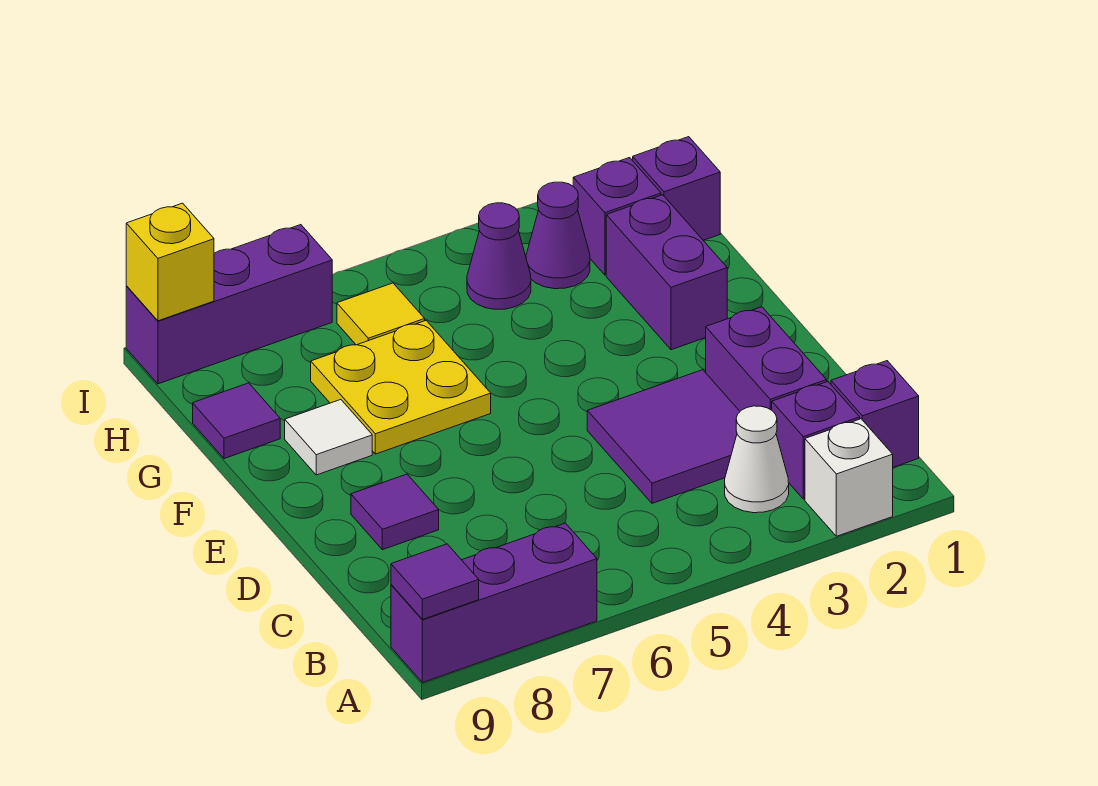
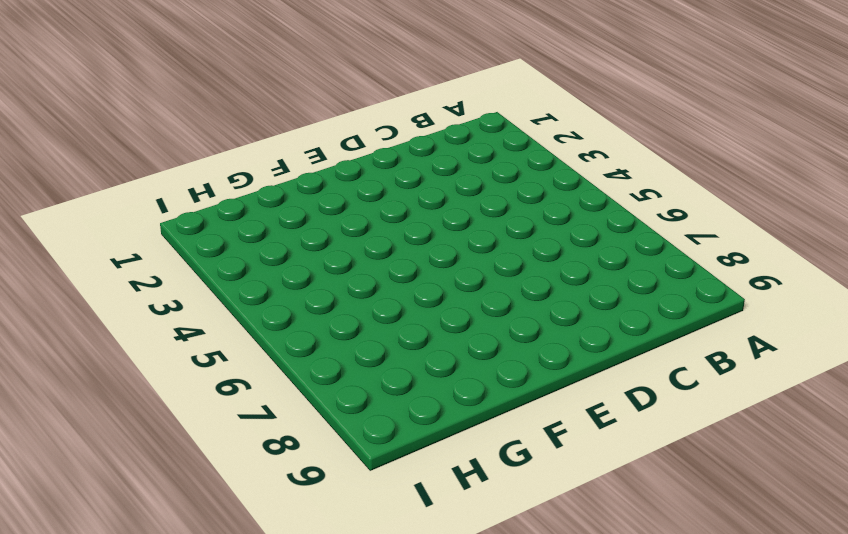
none -> white 1x1 brick [805,419,893,536]
none -> purple 1x3 brick [391,523,597,683]
none -> purple 1x1 brick [831,361,919,467]

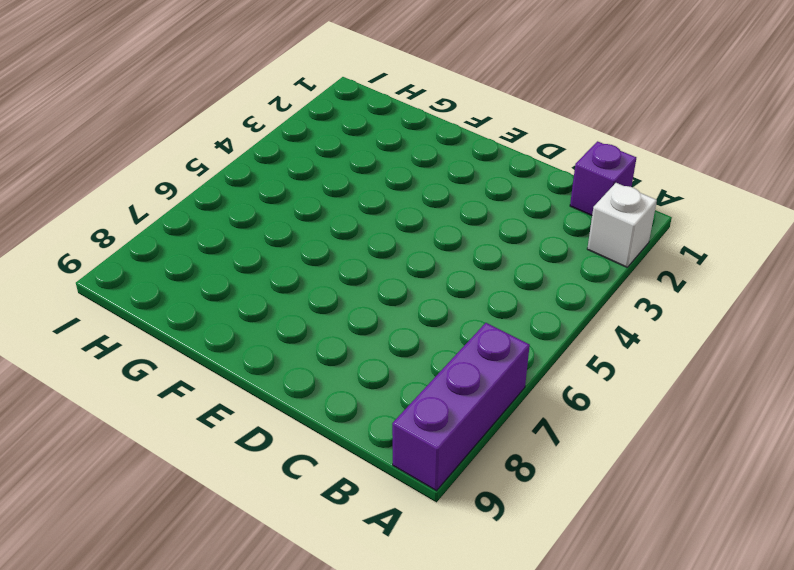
none -> purple 1x1 brick [772,382,860,499]
none -> white 1x1 cone [725,406,789,513]
none -> purple 1x2 brick [706,307,827,411]

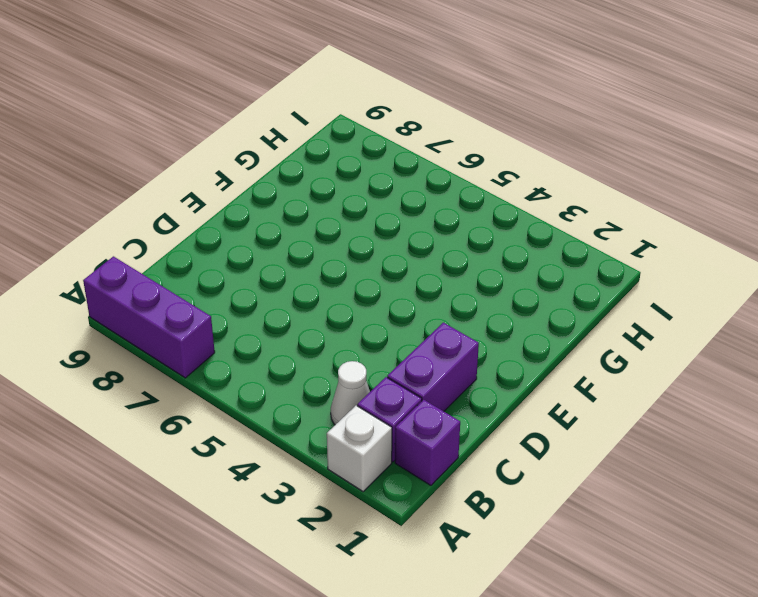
none -> purple 2x2 tile [587,370,740,503]
none -> purple 1x1 tile [351,474,439,550]
none -> purple 1x2 brick [606,195,727,350]

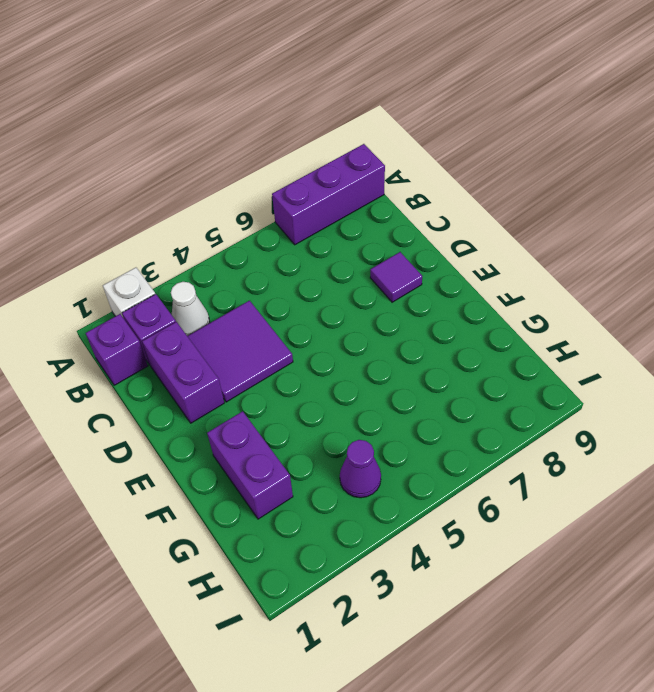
none -> yellow 2x2 plate [311,321,491,454]
none -> white 1x1 tile [285,400,372,475]
none -> purple 1x1 tile [193,383,280,459]

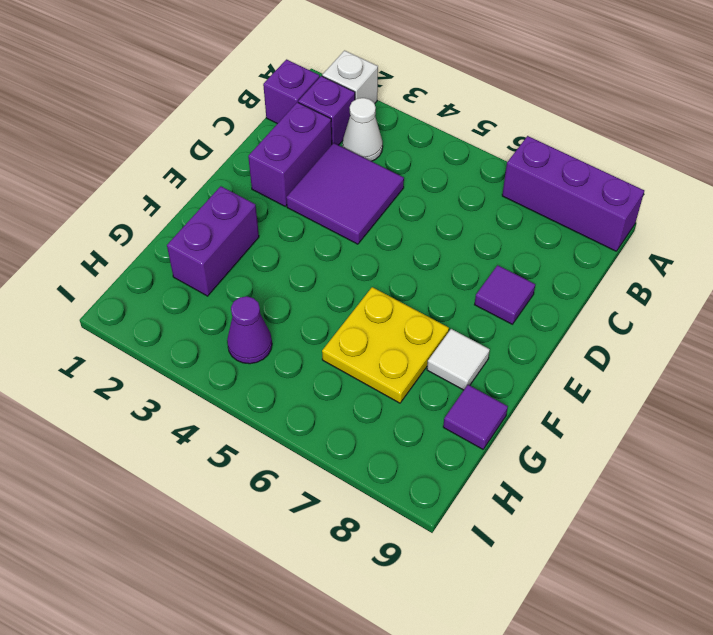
none -> purple 1x1 brick [633,137,720,240]
none -> purple 1x1 brick [573,158,661,275]
none -> purple 1x1 cone [526,182,590,289]

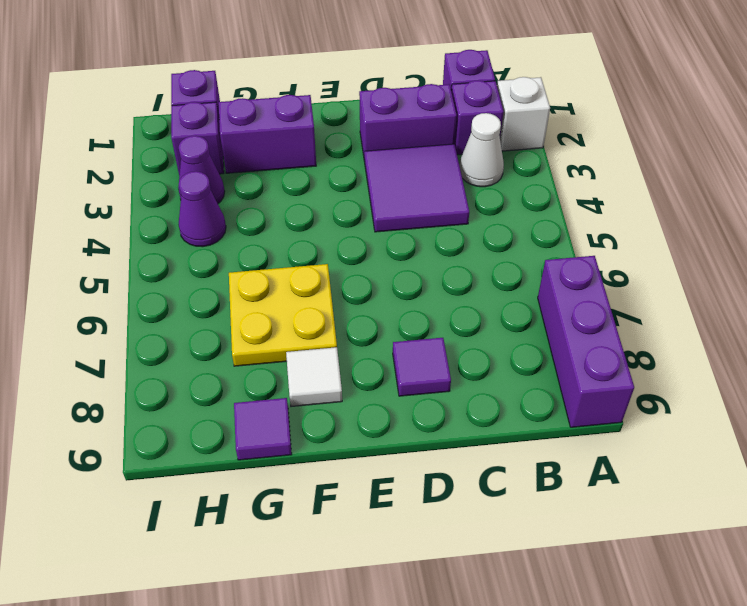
none -> yellow 1x1 tile [337,283,425,345]
none -> purple 1x3 brick [126,225,332,384]
none -> purple 1x1 tile [391,544,479,619]

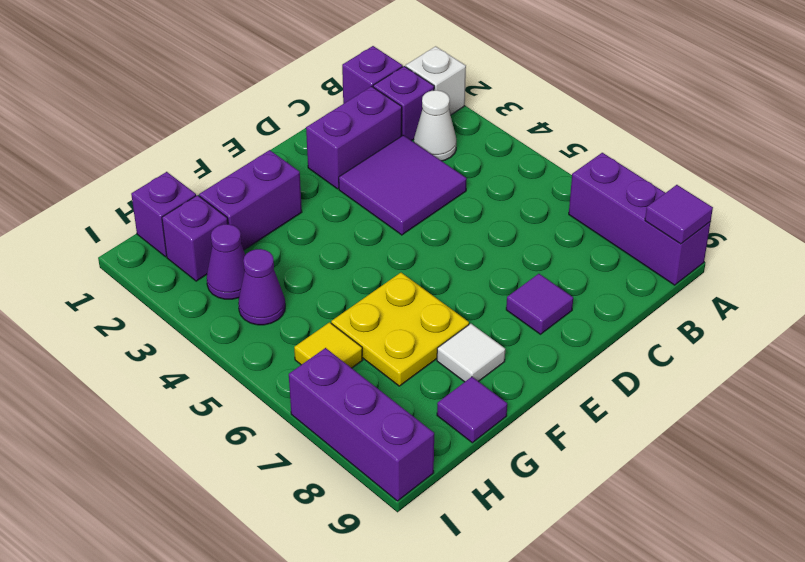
none -> yellow 1x1 brick [126,203,214,321]

